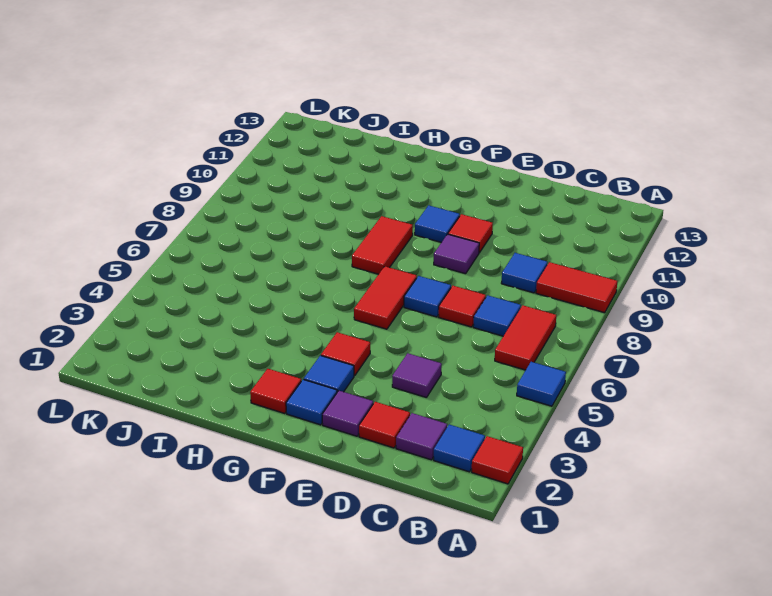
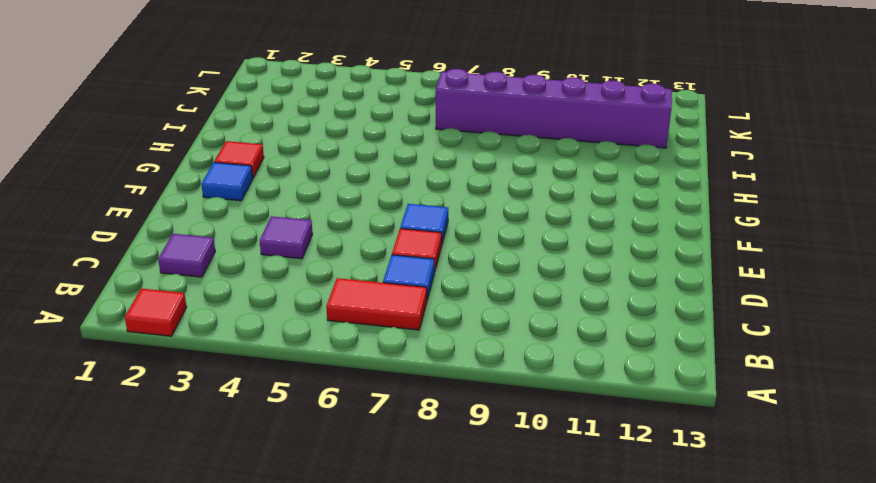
purple 1x6 brick [436,69,672,148] -> none
none -> blue 1x1 tile [517,362,566,406]
none -> red 1x2 tile [536,262,617,313]
none -> blue 1x1 tile [434,425,485,472]

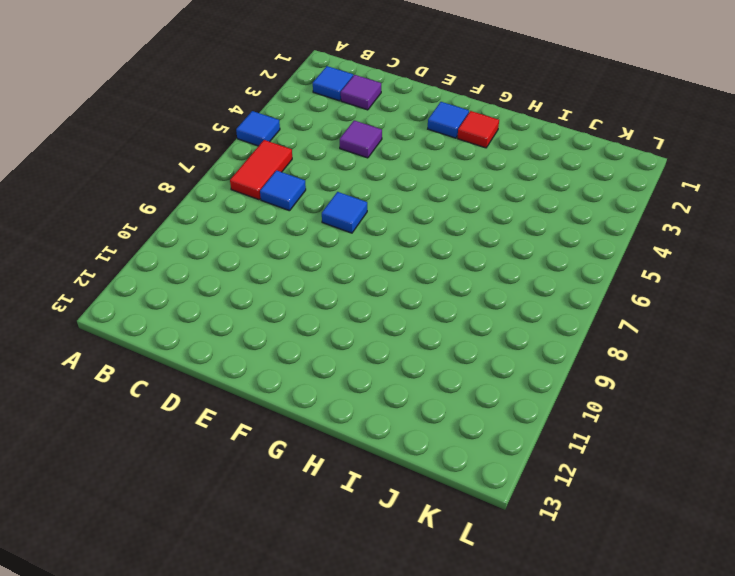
none -> red 1x1 tile [472,436,523,484]
none -> red 1x2 tile [536,262,617,313]
none -> blue 1x1 tile [501,253,548,293]

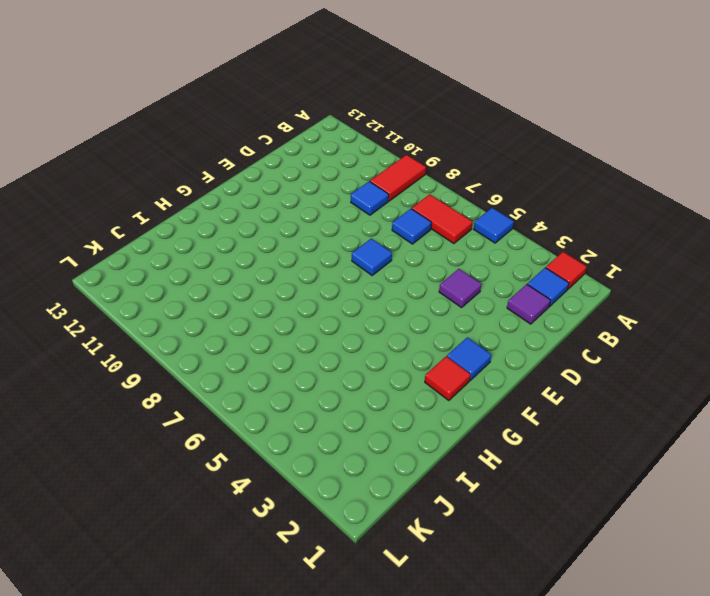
none -> red 1x1 tile [359,402,410,448]
none -> red 1x1 tile [439,286,486,327]
none -> purple 1x1 tile [322,391,373,436]

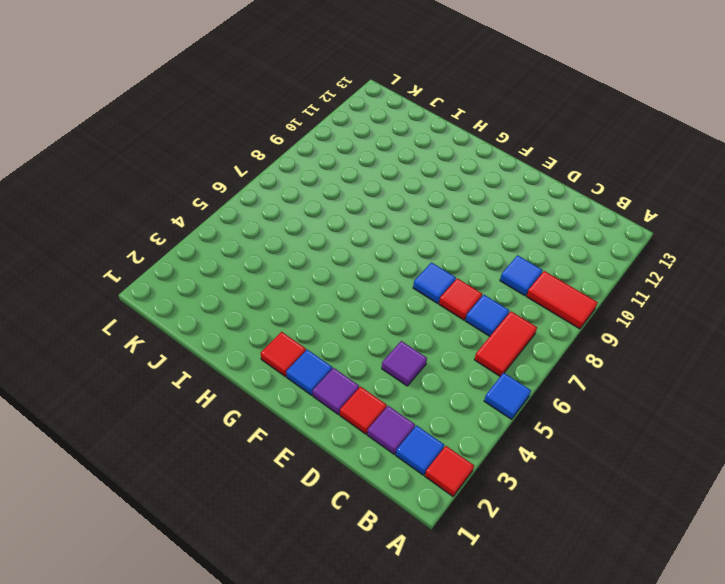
none -> purple 1x1 tile [434,234,479,274]
none -> red 1x1 tile [448,214,493,253]
none -> blue 1x1 tile [304,356,354,392]

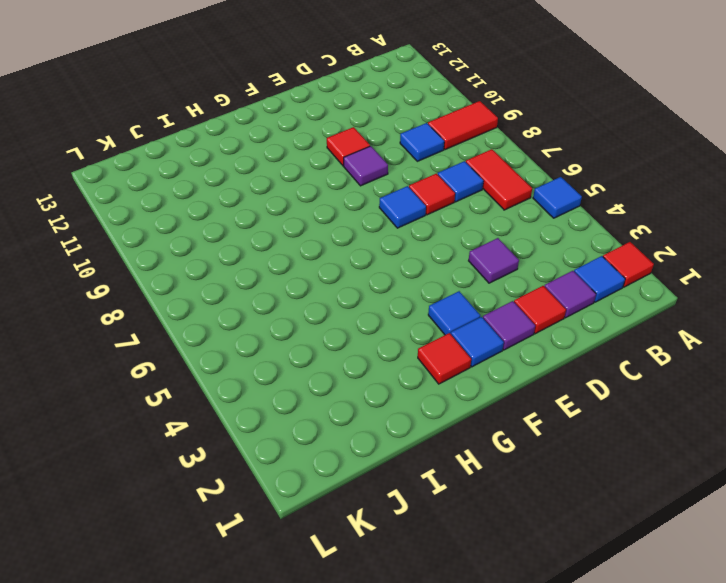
none -> red 1x1 tile [321,332,370,376]
none -> red 1x2 tile [354,266,417,329]
none -> blue 1x1 tile [415,205,460,242]

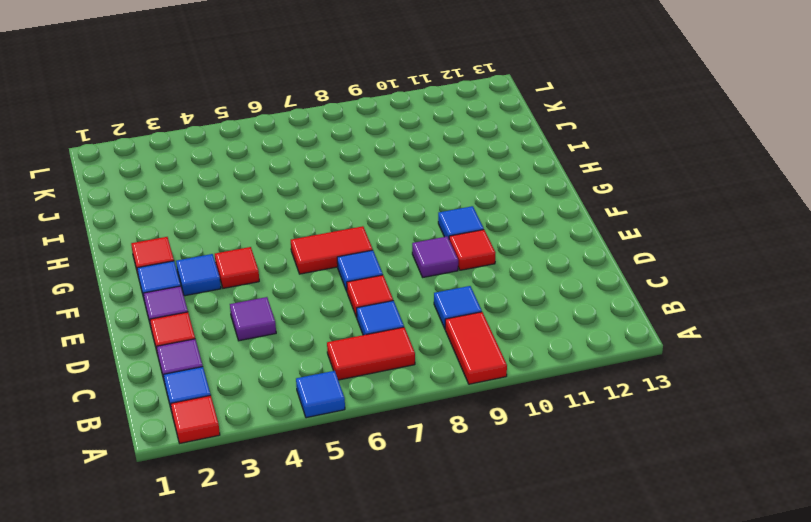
none -> red 1x2 tile [352,216,413,274]

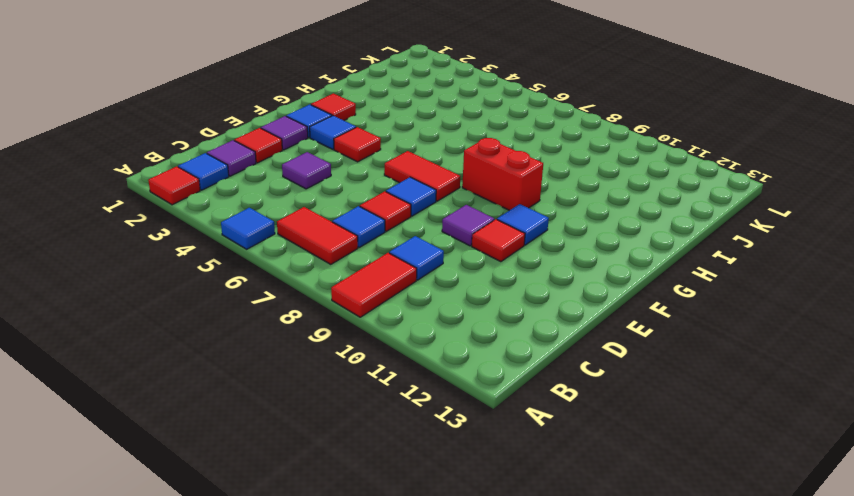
red 1x2 brick [462,138,543,210] -> red 1x2 tile [352,216,413,274]

